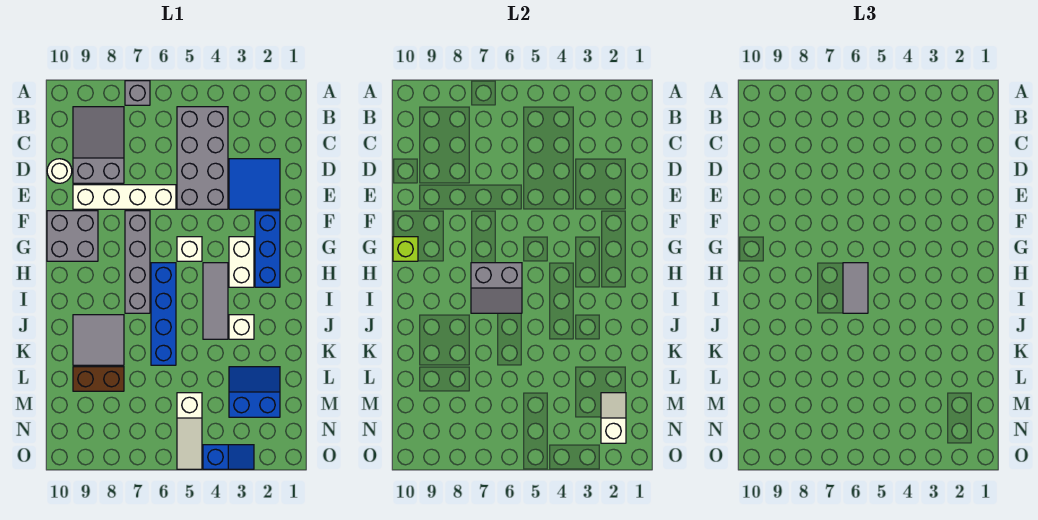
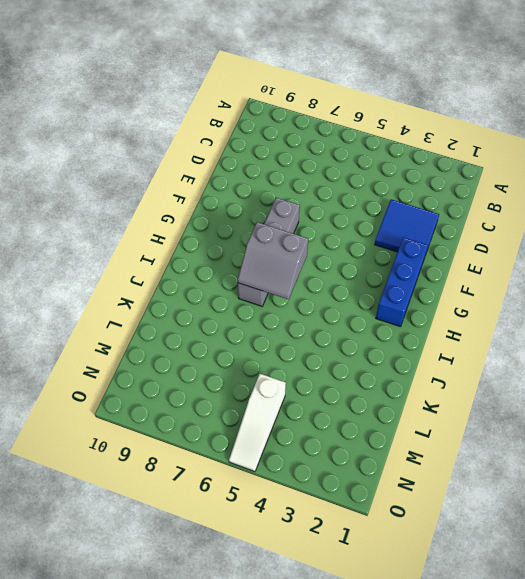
none -> grey 1x1 brick [125,81,150,105]
none -> grey 2x4 brick [177,107,228,209]
none -> grey 2x3 slope [73,107,124,183]

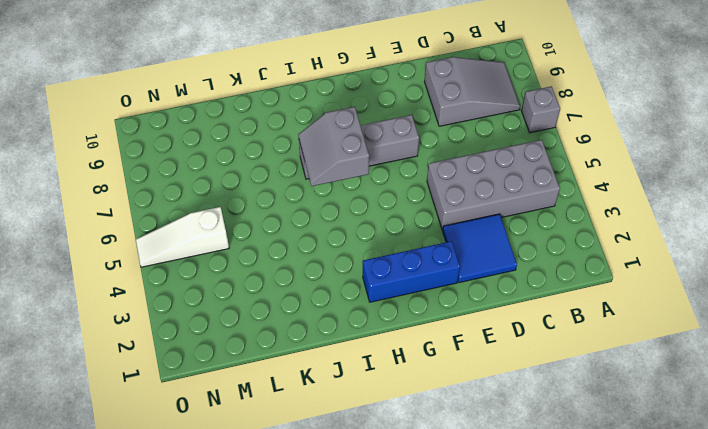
none -> white 1x1 round brick [47,159,72,183]
none -> white 1x4 brick [73,185,176,209]
none -> grey 2x2 brick [47,211,98,261]

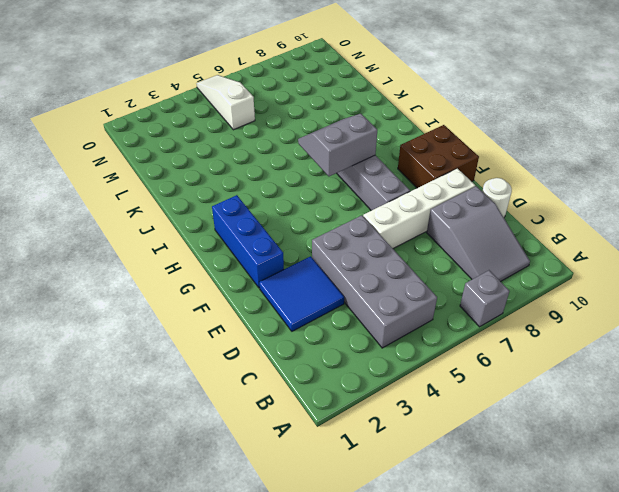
brown 2x2 brick [398,125,479,188] -> grey 2x2 brick [47,211,98,261]
none -> white 1x2 brick [229,237,254,287]
none -> white 1x1 brick [177,237,202,261]
none -> grey 1x3 tile [203,263,228,339]

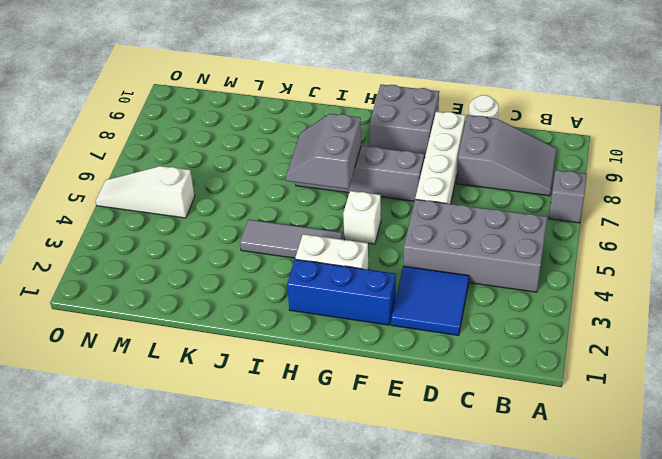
none -> blue 1x4 brick [151,263,176,365]
none -> white 1x1 brick [229,315,254,339]
none -> grey 2x2 tile [73,315,124,365]

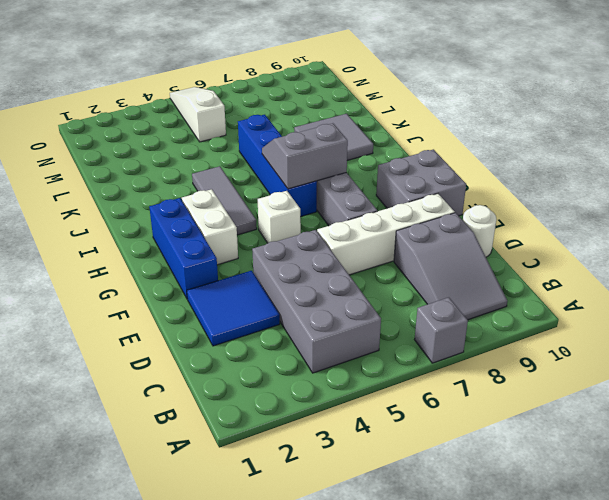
none -> white 1x1 brick [229,315,254,339]
none -> blue 2x2 slope [229,367,280,417]
none -> brown 1x2 brick [73,367,124,391]

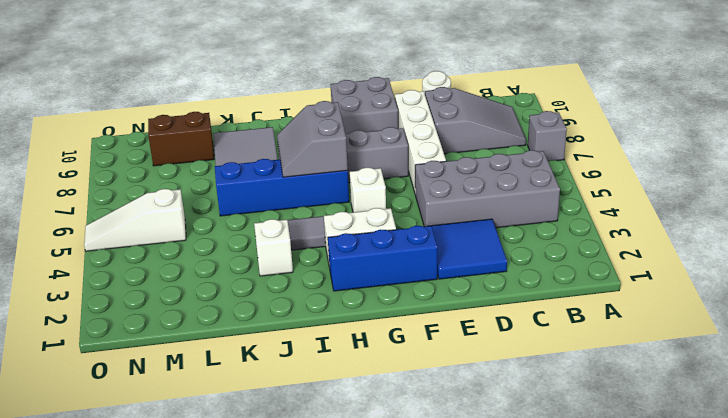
brown 1x2 brick [148,112,214,166] -> brown 1x2 brick turned to [73,367,124,391]
none -> blue 2x2 slope [229,367,280,417]
none -> blue 1x2 slope [203,445,254,469]
none -> lime 1x1 brick [393,237,418,261]

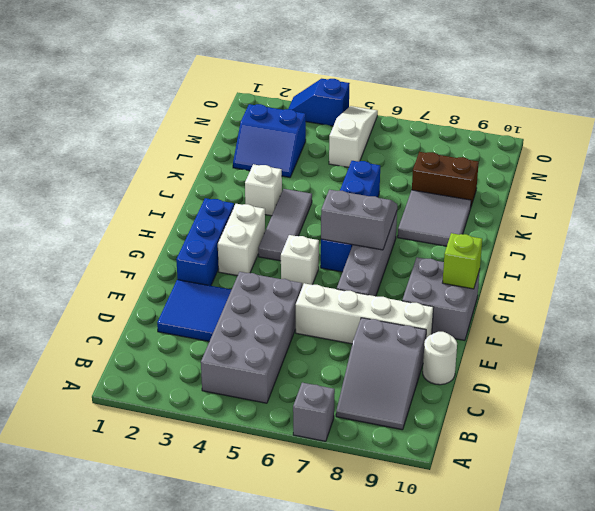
none -> white 1x2 slope [601,393,626,443]
none -> grey 1x2 tile [843,263,868,313]

